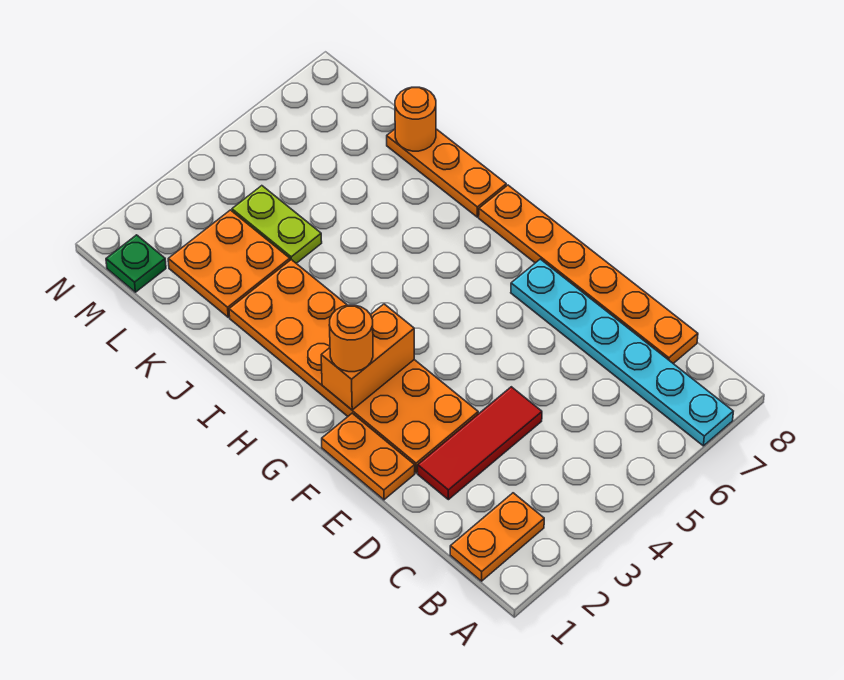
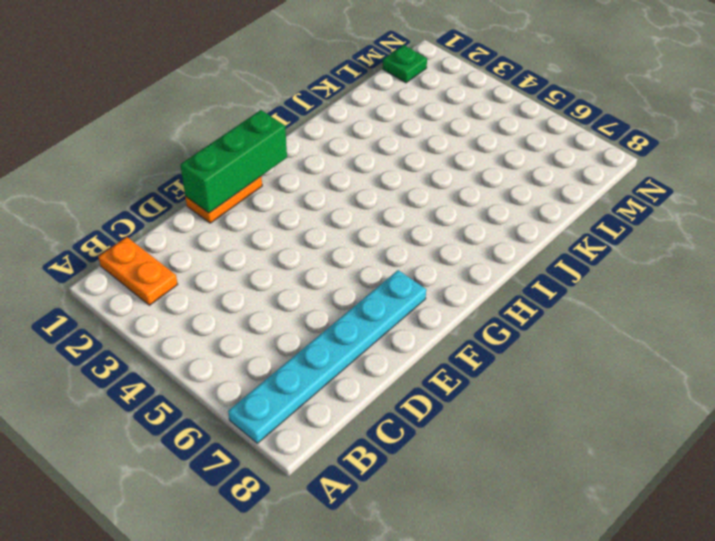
green 1x3 brick [180,110,287,213] -> none
none -> orange 1x6 plate [479,185,698,363]
none -> red 1x3 tile [418,387,542,500]
none -> orange 2x6 plate [229,260,478,473]

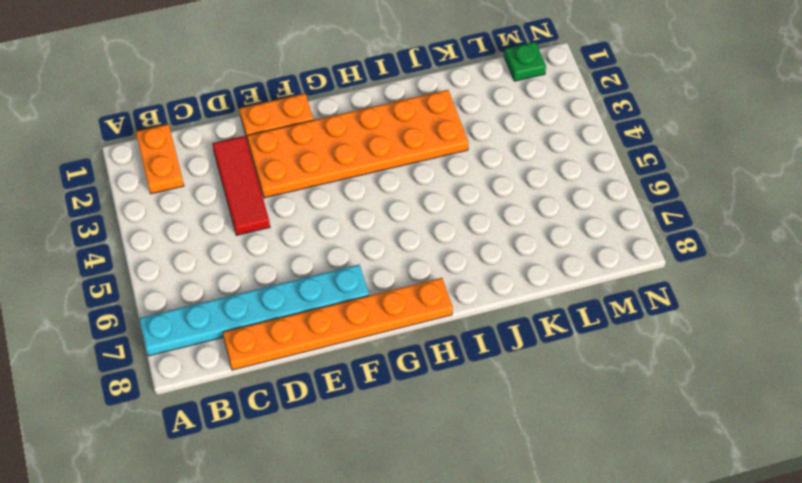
none -> orange 1x3 plate [387,129,506,217]
none -> orange 2x2 plate [168,210,290,317]
none -> lime 1x2 plate [232,186,322,263]

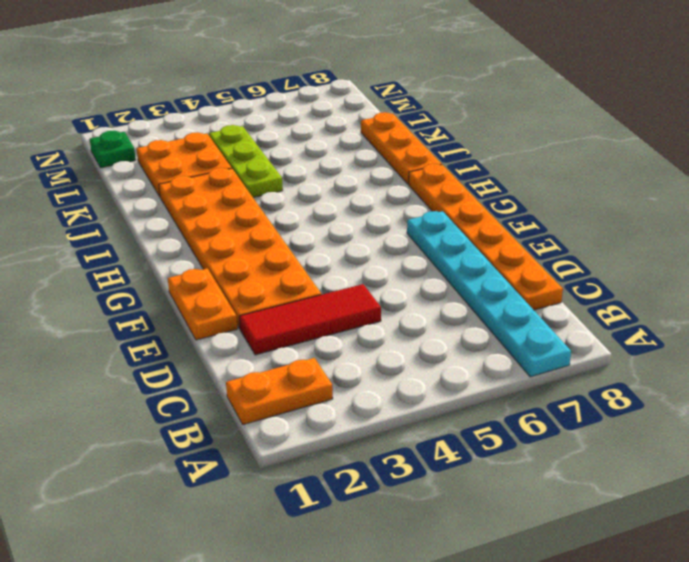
lime 1x3 plate [209,125,283,198] -> lime 1x2 plate [232,186,322,263]
none -> orange 1x2 brick [321,304,414,410]
none -> orange 1x1 round brick [395,87,436,151]
none -> orange 1x1 round brick [329,305,373,372]

